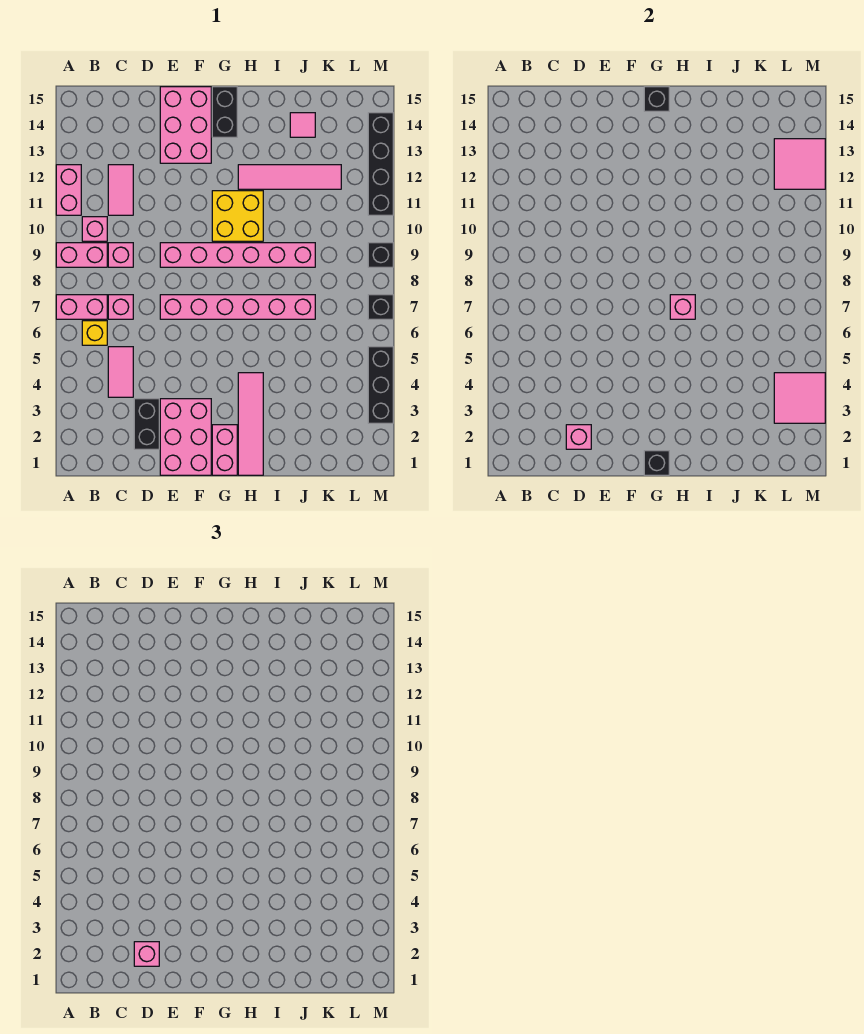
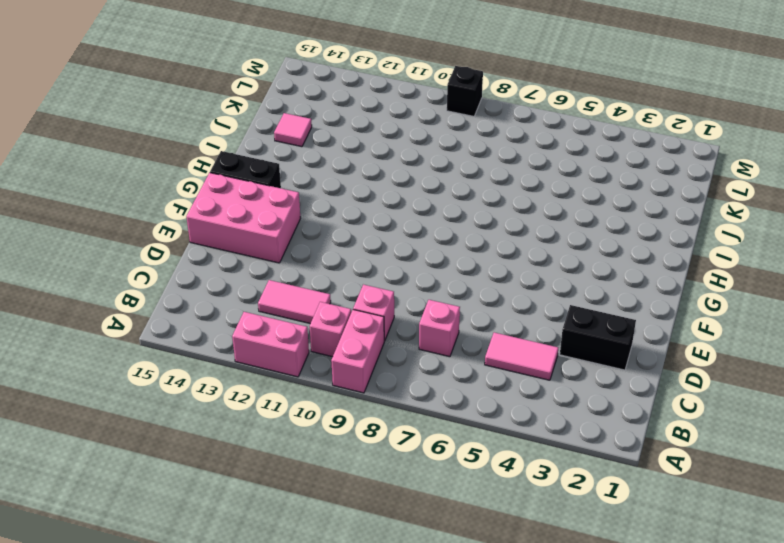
none -> pink 1x2 brick [56,295,107,319]
none -> yellow 1x1 brick [82,321,107,345]
none -> pink 2x3 brick [160,399,211,475]
none -> pink 1x6 brick [160,295,315,319]

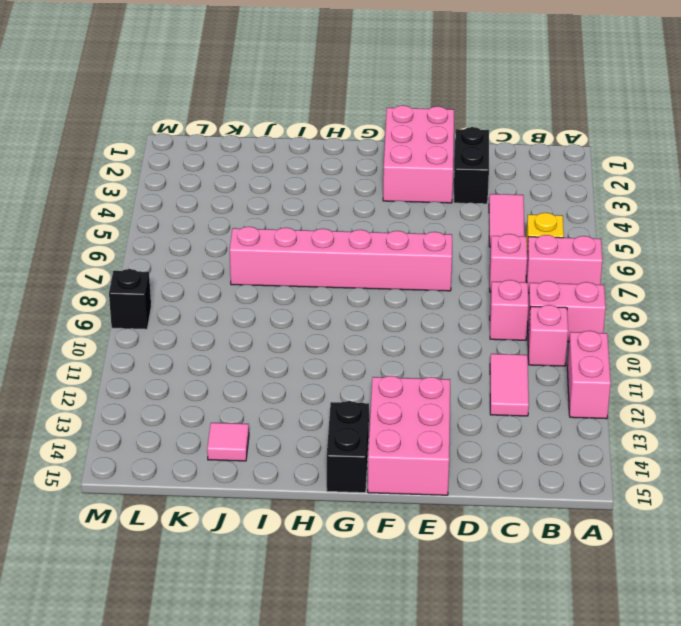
none -> pink 1x6 brick [160,243,315,267]
none -> pink 1x2 brick [212,425,237,475]
none -> yellow 2x2 brick [212,191,263,241]
none -> pink 1x4 tile [238,373,263,475]

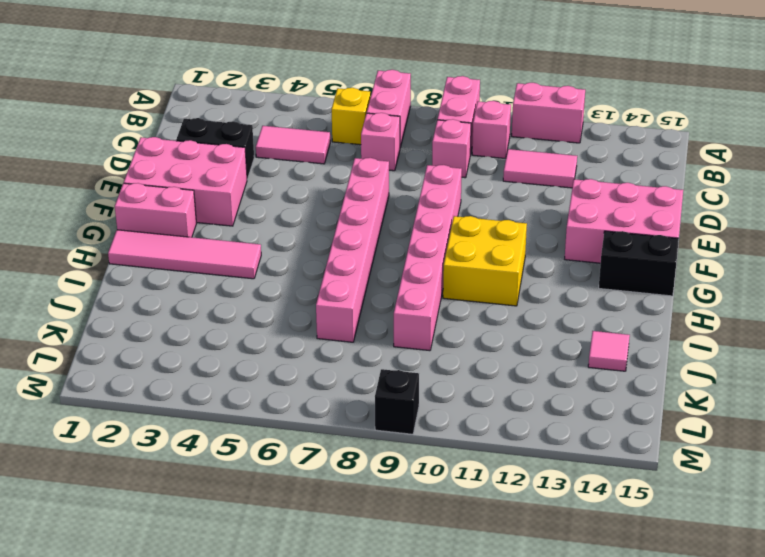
none -> pink 1x4 tile [238,165,341,189]
none -> black 1x3 brick [368,347,393,423]
none -> black 1x1 brick [368,295,393,319]
none -> black 1x4 brick [368,113,393,215]

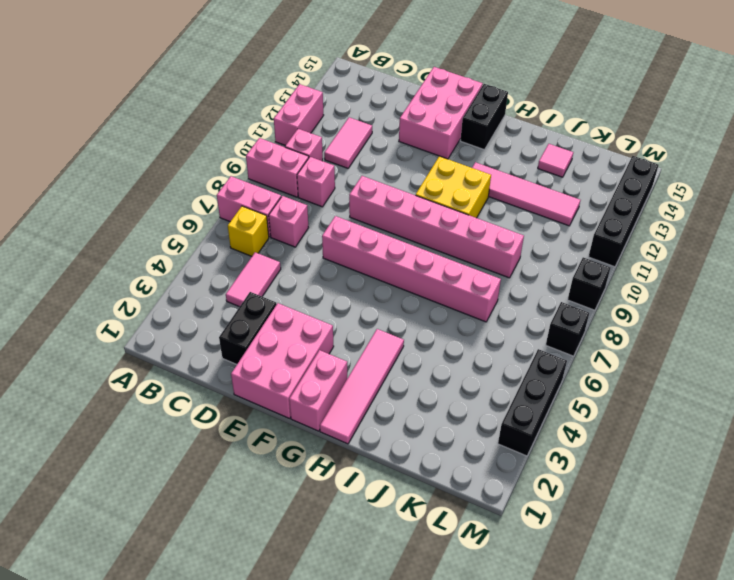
none -> pink 1x1 brick [566,425,591,449]
none -> black 1x1 brick [644,451,669,475]
none -> black 1x1 brick [644,87,669,111]
none -> pink 1x1 brick [670,295,695,319]

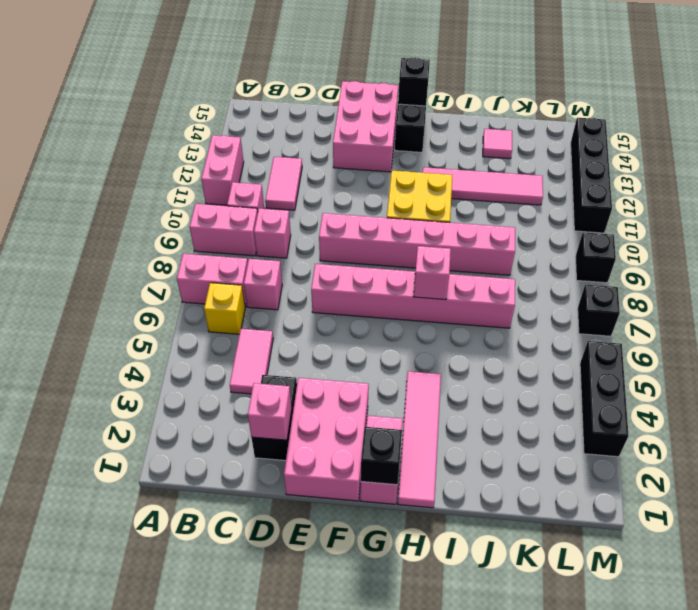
none -> pink 2x2 tile [774,373,825,423]
none -> pink 2x2 tile [774,139,825,189]
none -> pink 1x1 brick [134,942,159,966]

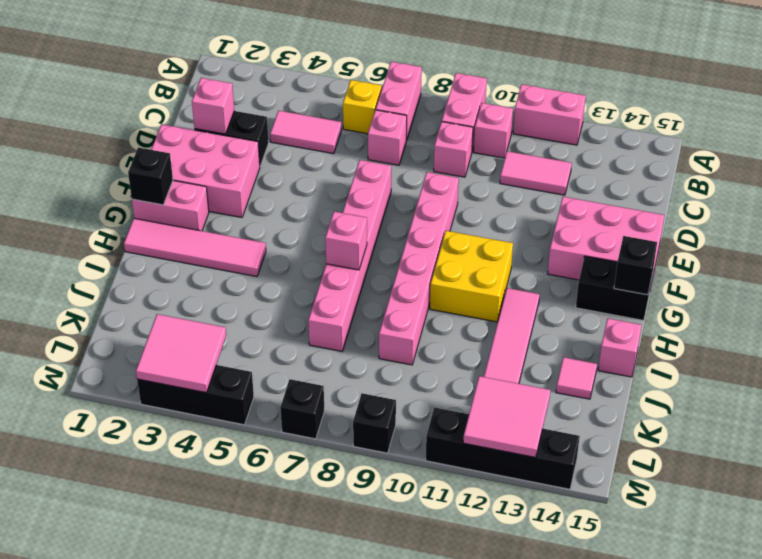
pink 1x1 brick [598,318,641,377] -> pink 1x1 brick moved to [134,942,159,966]

